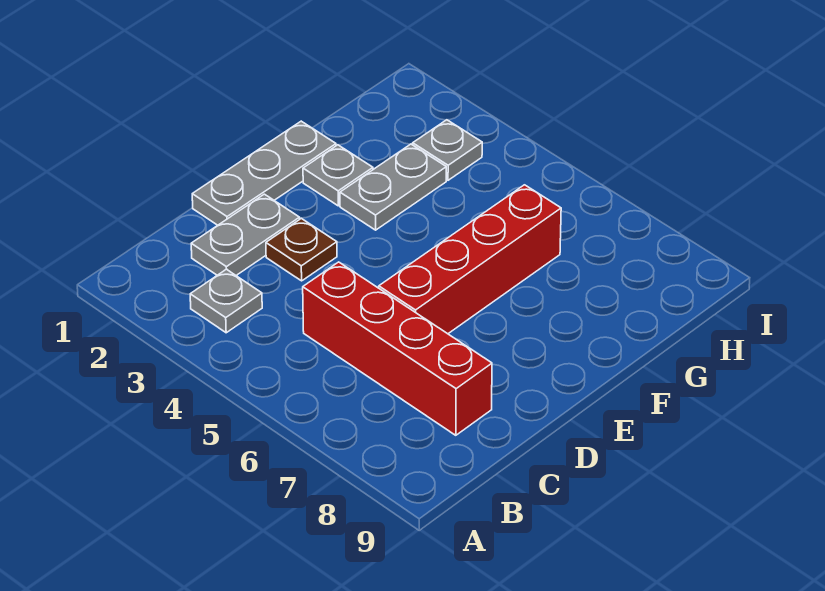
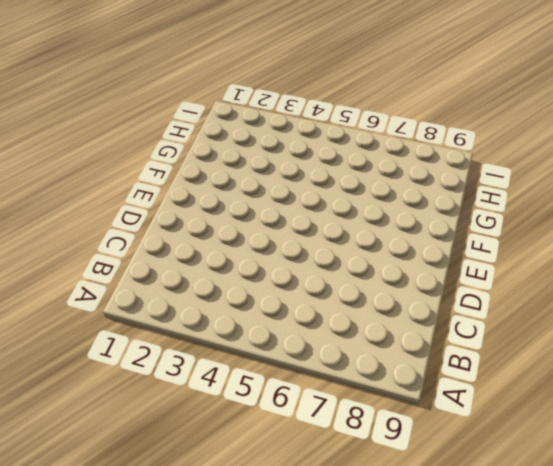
none -> grey 1x1 plate [190,269,262,333]
none -> grey 1x2 plate [191,194,300,275]

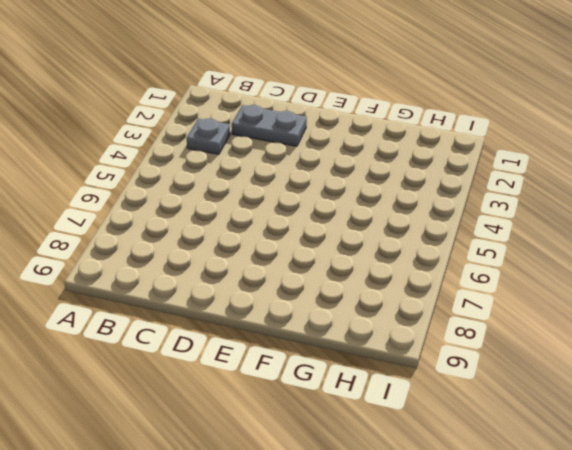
none -> red 1x4 brick [303,262,492,435]
none -> grey 1x3 plate [192,121,336,225]

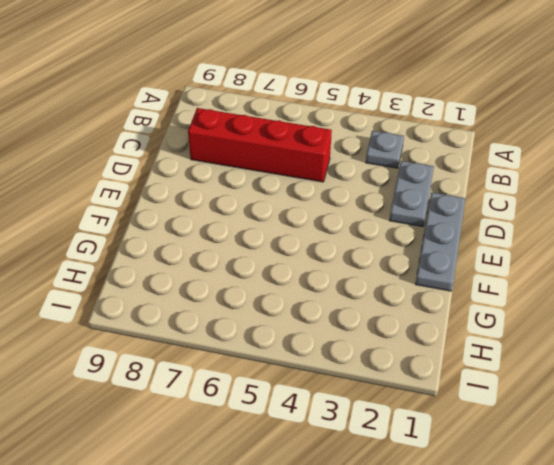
none -> brown 1x1 plate [266,218,337,281]
none -> red 1x4 brick [379,185,561,334]

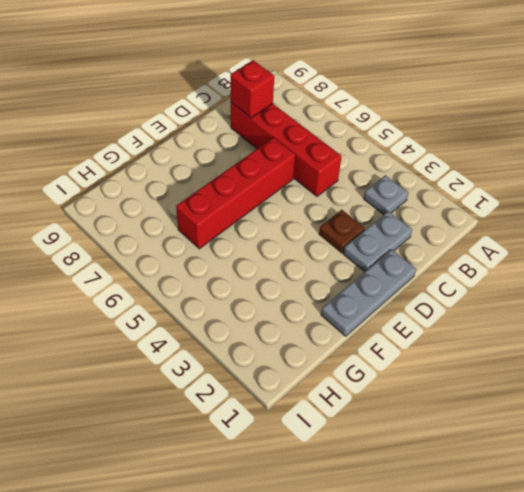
red 1x1 brick [231,60,274,118] -> none
none -> grey 1x1 plate [303,145,373,206]
none -> grey 1x2 plate [340,144,446,230]

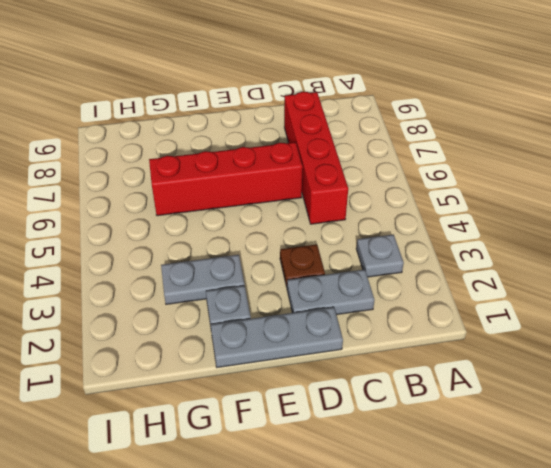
none -> grey 1x1 plate [413,120,482,180]

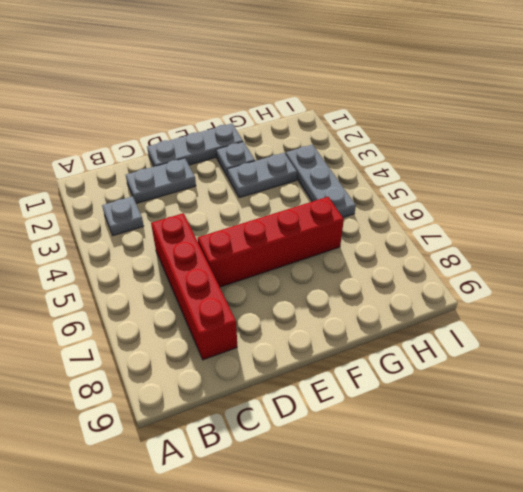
grey 1x3 plate [286,145,356,218] -> grey 1x1 plate [413,120,482,180]
none -> brown 1x1 plate [266,218,337,281]

